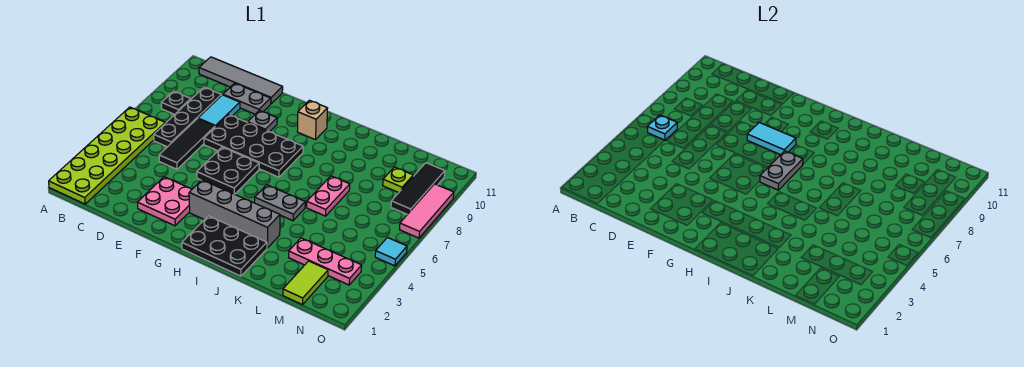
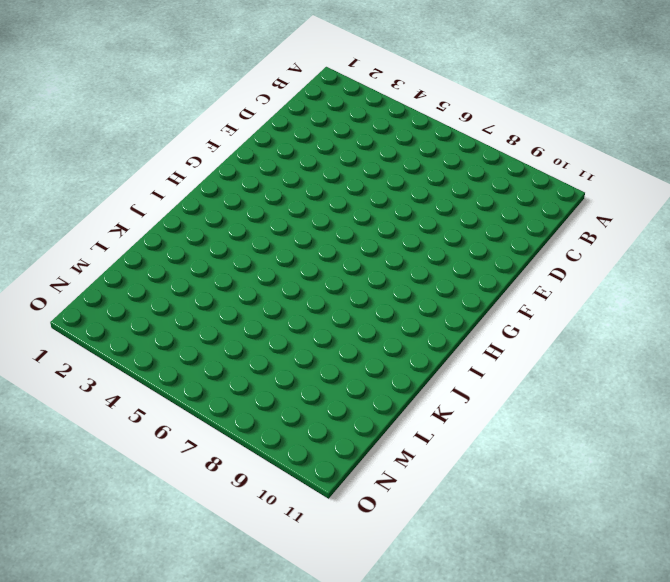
none -> lime 2x6 plate [49,107,165,204]
none -> black 1x1 plate [161,91,191,114]
none -> grey 1x4 tile [199,57,283,104]

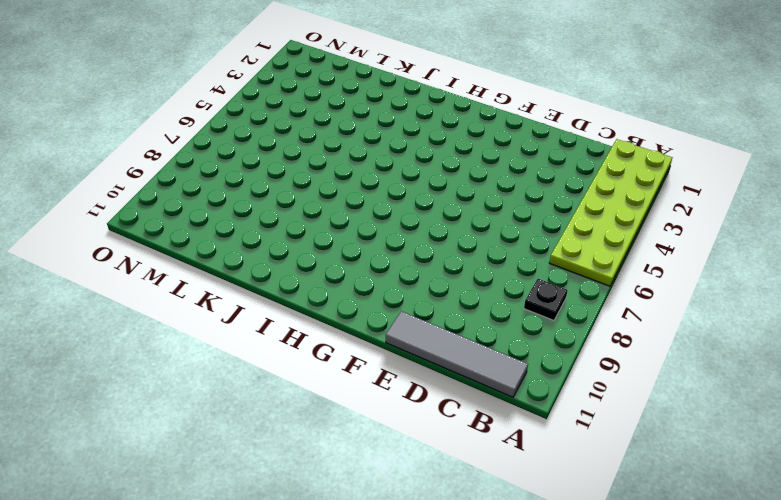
none -> black 1x4 plate [154,87,222,147]
none -> black 1x3 tile [159,119,215,169]
none -> cyan 1x2 tile [198,95,240,127]

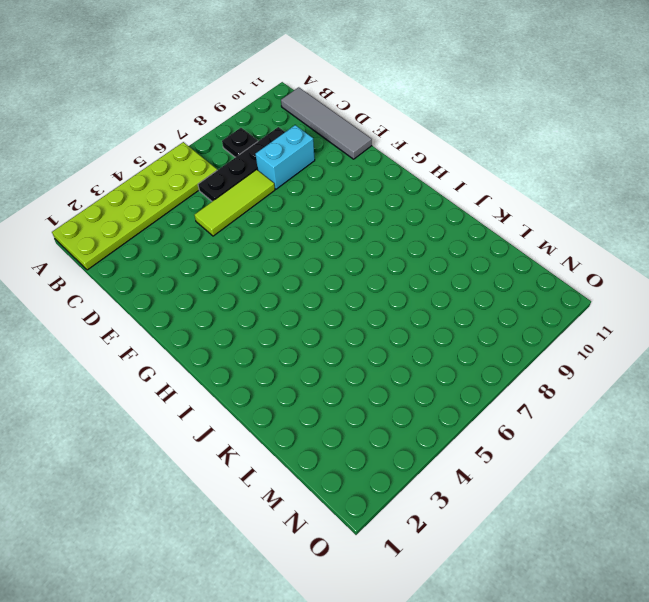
lime 1x3 tile [194,170,275,236] -> black 1x3 tile [159,119,215,169]
cyan 1x2 brick [256,125,315,189] -> cyan 1x2 tile [198,95,240,127]
none -> grey 1x2 plate [223,83,271,114]
none -> pink 2x2 plate [137,177,192,226]
none -> black 2x4 plate [204,115,303,177]

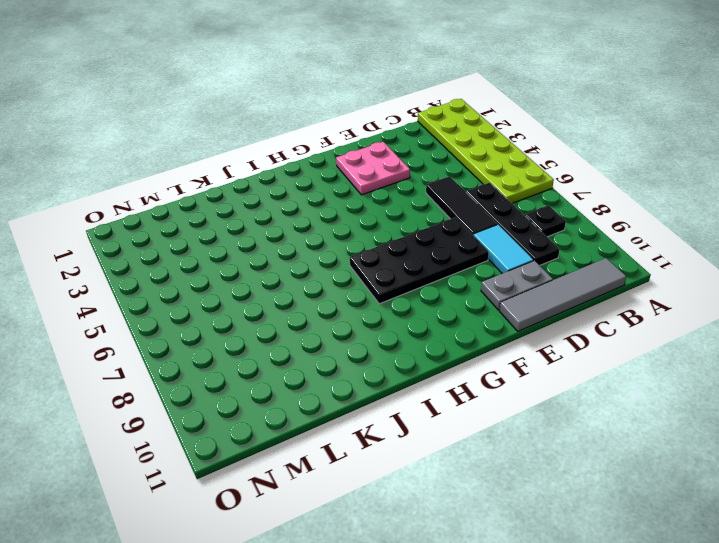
none -> black 2x2 plate [197,147,259,194]
none -> grey 1x1 plate [248,111,277,132]
none -> grey 1x4 brick [189,180,280,248]

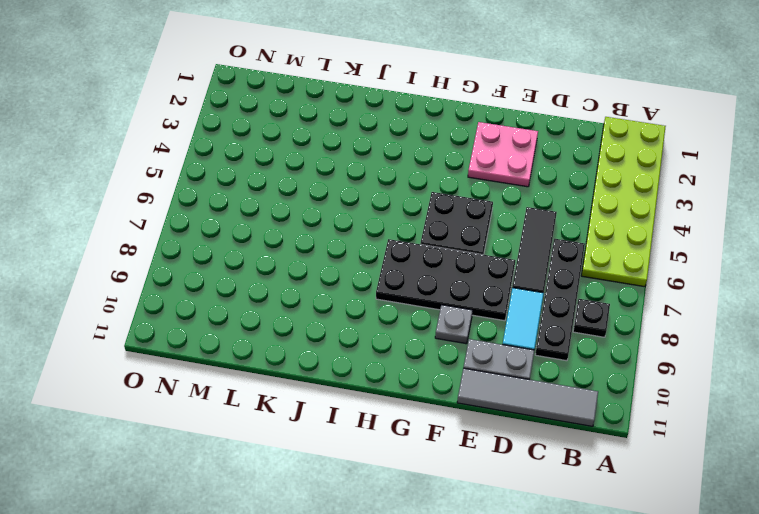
none -> grey 1x4 brick [189,180,280,248]
none -> black 2x3 plate [182,216,267,276]
none -> tan 1x1 brick [297,100,328,140]

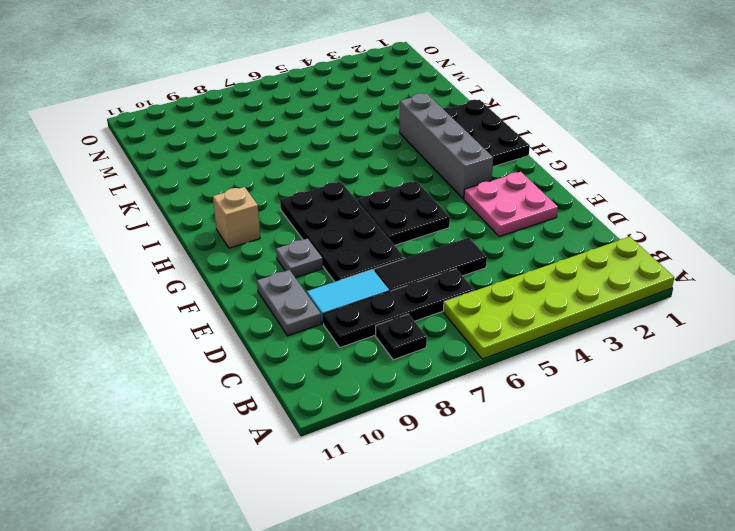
none -> grey 1x4 tile [199,57,283,104]
none -> grey 1x2 plate [255,185,305,221]
none -> pink 1x2 plate [307,176,350,216]

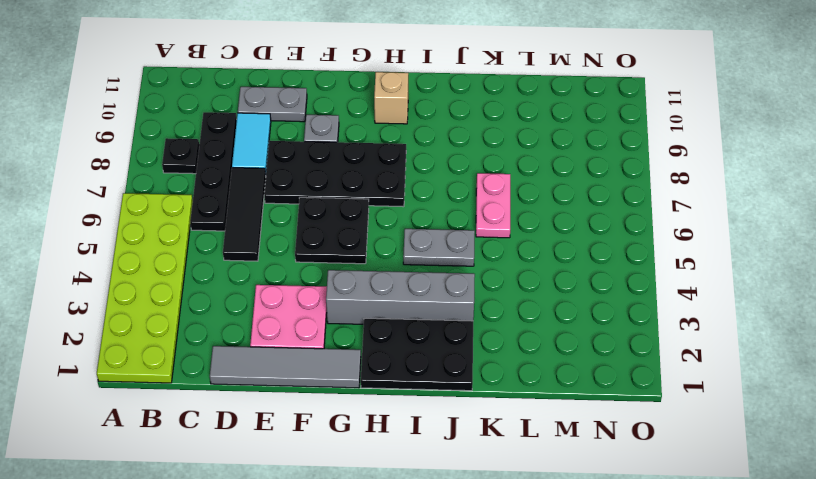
grey 1x4 tile [210,346,361,388] -> grey 1x4 tile moved to [199,57,283,104]
none -> pink 1x3 plate [289,238,362,285]
none -> lime 1x2 tile [283,261,328,305]
none -> lime 1x1 plate [383,167,413,193]

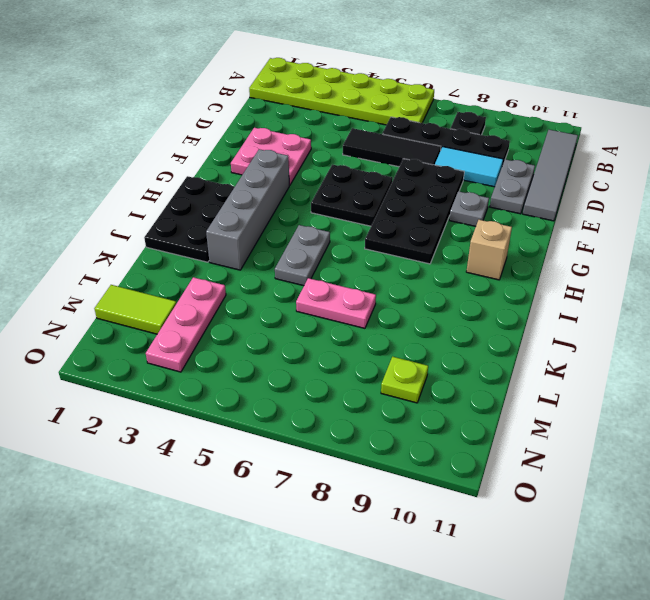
none -> black 1x3 tile [391,163,445,214]
none -> cyan 1x1 tile [375,238,407,266]
none -> pink 1x3 tile [400,184,454,238]

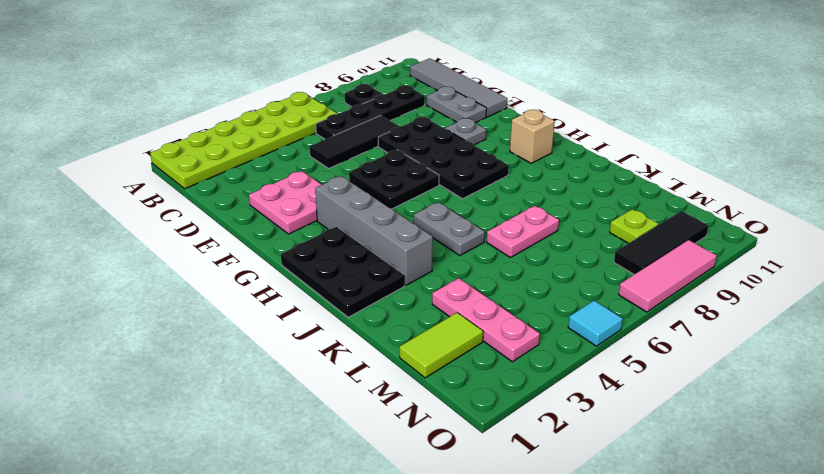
none -> cyan 1x2 tile [198,95,240,127]
none -> cyan 1x1 plate [647,115,677,140]
none -> cyan 1x2 tile [747,123,796,155]

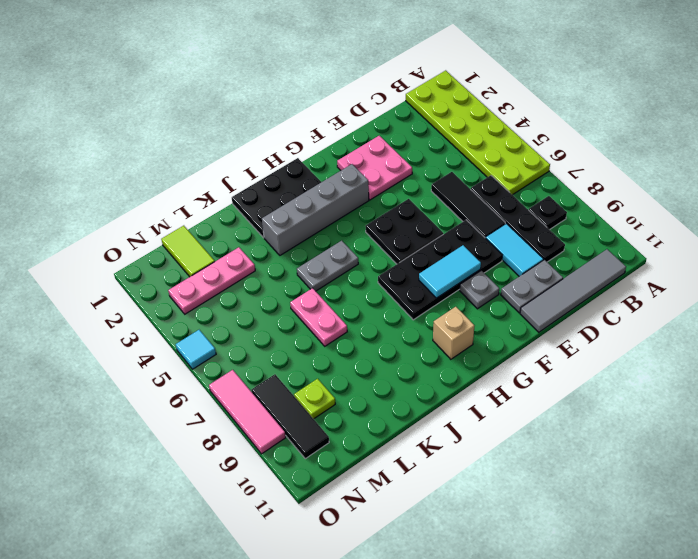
none -> cyan 1x1 plate [647,115,677,140]
none -> grey 1x2 plate [760,151,803,190]

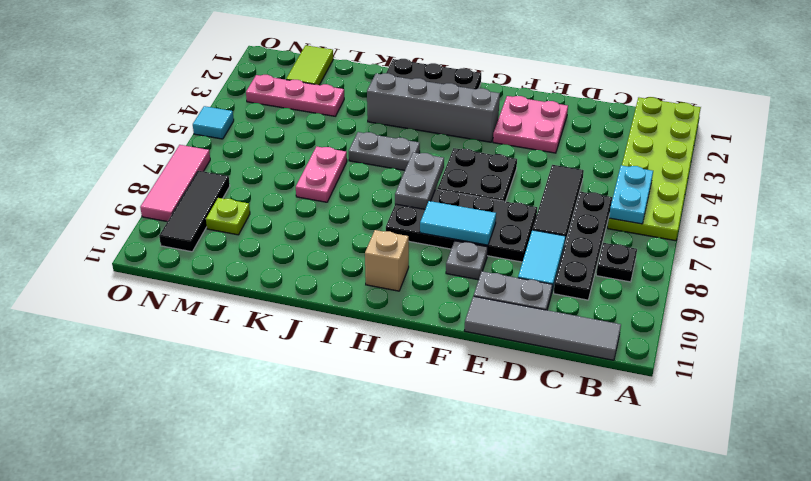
cyan 1x2 plate [609,165,653,224] -> cyan 1x1 plate [647,115,677,140]

